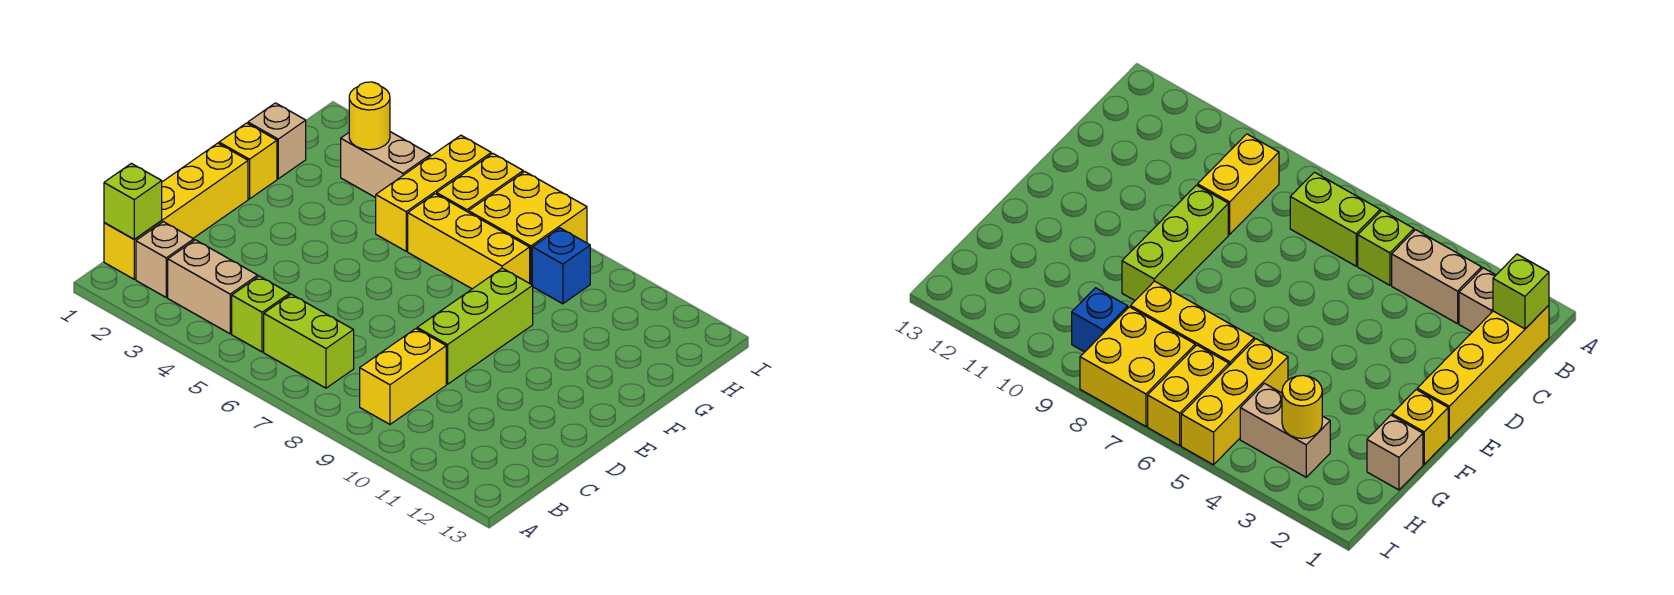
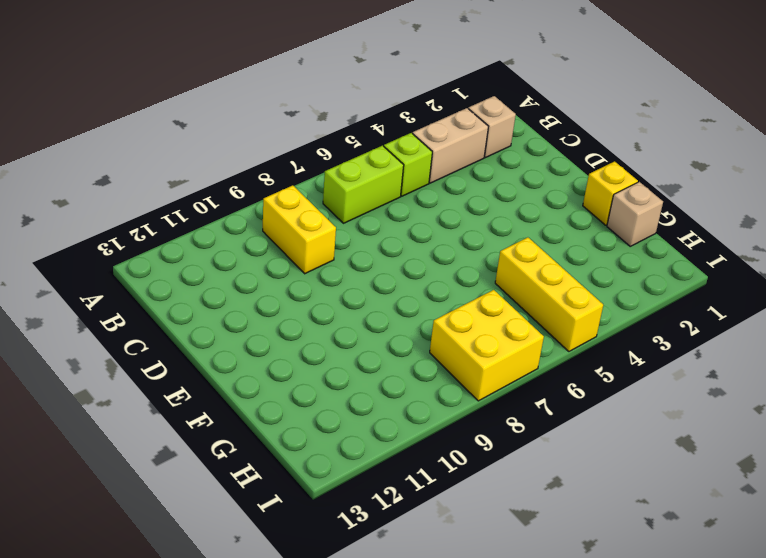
none -> yellow 1x4 brick [104,143,248,279]
none -> lime 1x3 brick [417,268,533,384]
none -> yellow 1x3 brick [408,194,530,289]

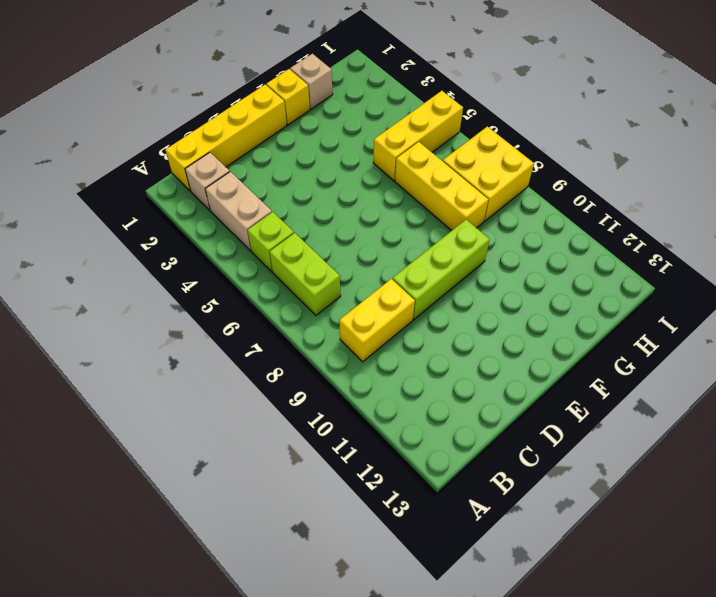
none -> tan 1x2 brick [341,132,430,198]
none -> yellow 1x2 brick [437,153,523,212]
none -> blue 1x1 brick [532,228,590,304]

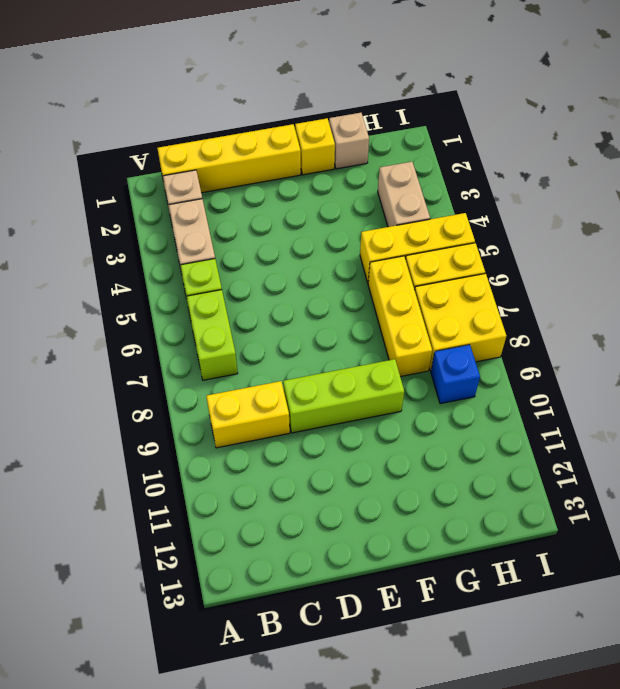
none -> lime 1x1 brick [104,163,162,239]
none -> yellow 1x1 round brick [349,82,390,150]

